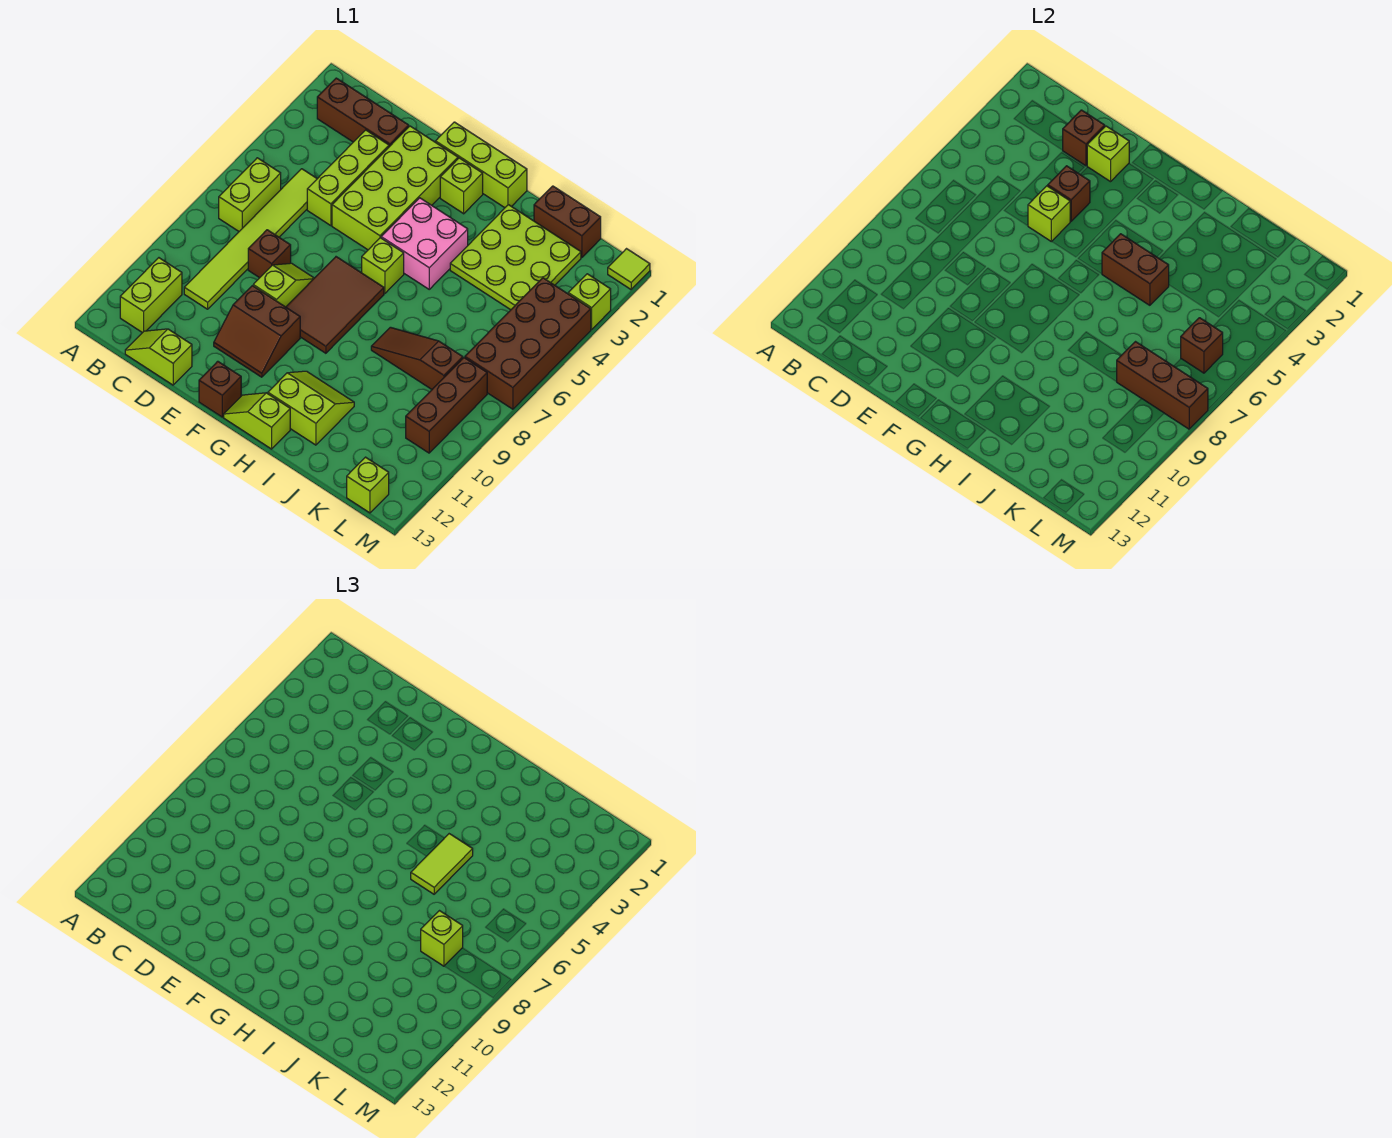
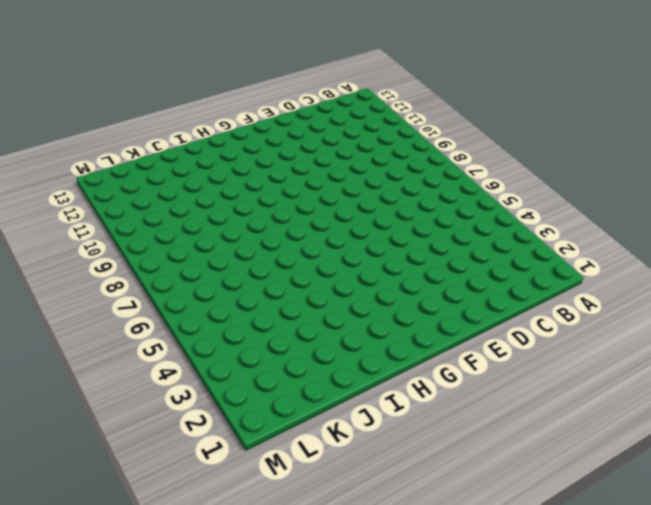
none -> brown 1x3 brick [317,78,409,147]
none -> lime 1x2 brick [219,158,281,231]
none -> lime 1x2 brick [120,258,182,333]
none -> lime 1x6 tile [184,169,317,309]

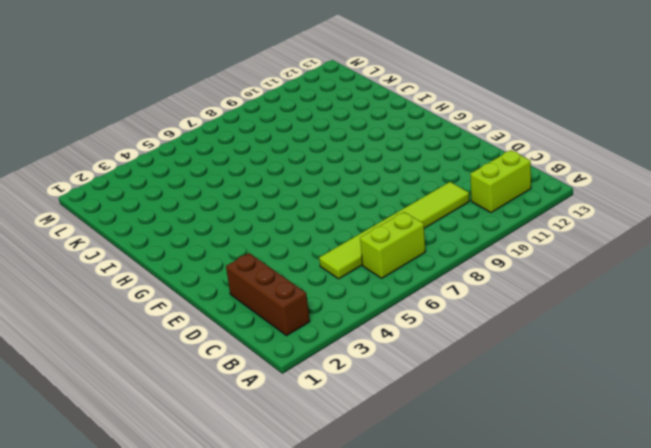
none -> lime 1x2 slope [125,329,192,385]
none -> lime 1x3 brick [307,130,389,226]
none -> brown 1x1 brick [248,230,291,278]
none -> lime 2x4 brick [332,126,458,250]

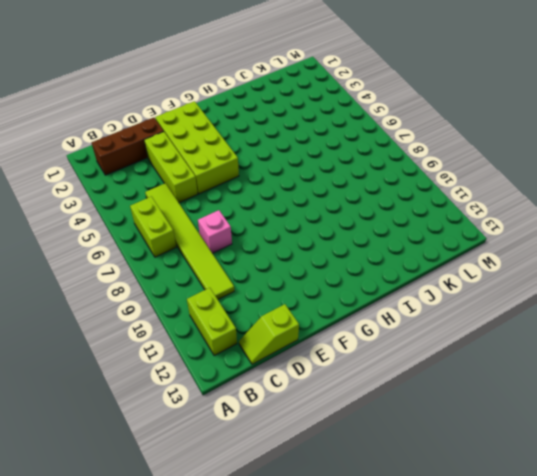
pink 1x1 brick [198,210,232,253] -> brown 1x1 brick [248,230,291,278]
none -> lime 1x2 slope [253,263,314,307]
none -> brown 2x2 slope [214,286,300,377]
none -> lime 1x3 brick [435,122,527,208]
none -> brown 2x3 tile [286,257,384,353]

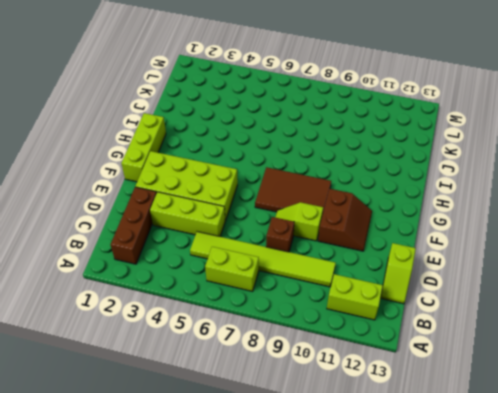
none -> brown 1x1 brick [199,361,241,417]
none -> lime 1x1 brick [440,158,483,214]
none -> pink 2x2 brick [381,198,468,289]
none -> lime 1x1 brick [362,238,404,293]

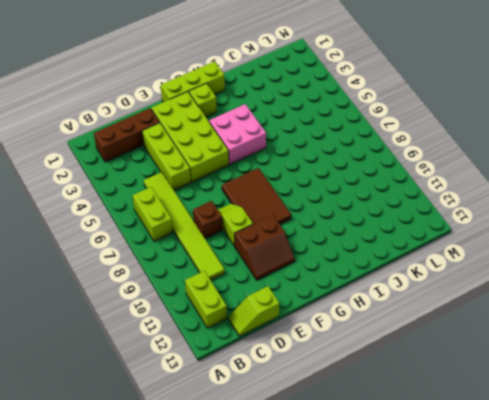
none -> brown 1x1 brick [199,361,241,417]
none -> lime 1x1 brick [362,238,404,293]
none -> lime 1x2 slope [224,393,290,449]
none -> lime 2x2 slope [268,371,354,445]

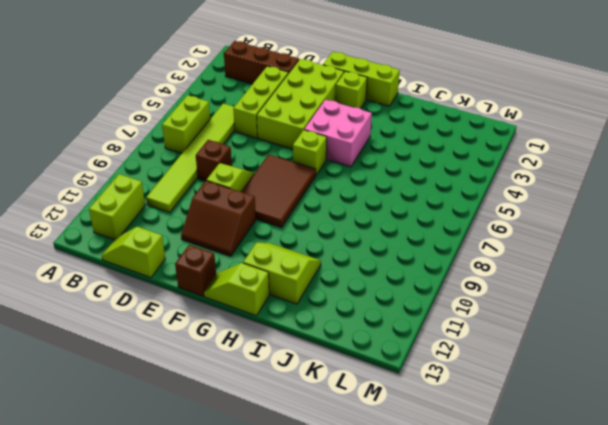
none -> lime 3x3 plate [450,205,581,310]
none -> brown 1x3 slope [371,327,463,389]
none -> brown 1x2 brick [534,186,601,258]
none -> brown 2x4 brick [465,278,591,409]

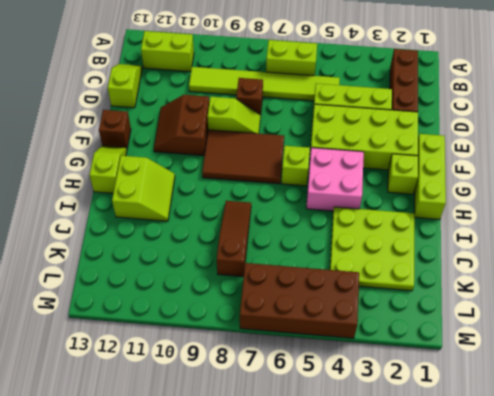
none -> brown 1x2 brick [534,186,601,258]
none -> brown 1x3 brick [406,358,487,453]
none -> lime 1x1 brick [347,457,389,513]
none -> lime 1x1 tile [608,249,650,289]

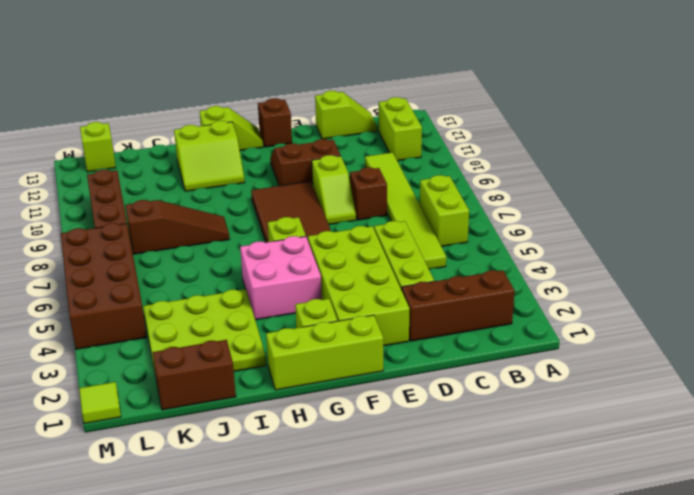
none -> lime 1x1 brick [568,274,611,329]
none -> brown 1x1 brick [1063,110,1105,166]
none -> lime 1x1 brick [1087,126,1129,182]
none -> brown 1x1 brick [1048,166,1090,221]

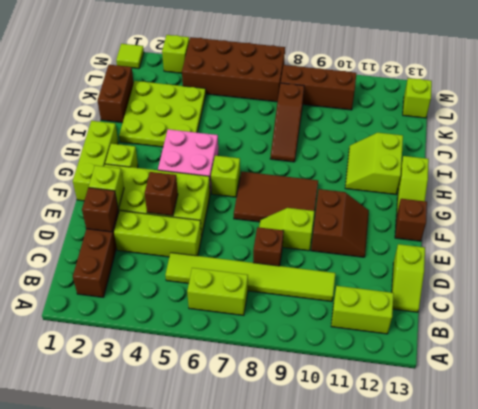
none -> lime 1x1 brick [1028,186,1070,242]
none -> brown 1x2 brick [1102,234,1169,305]
none -> brown 1x3 brick [1117,342,1208,429]
none -> brown 1x1 brick [1181,318,1223,373]

